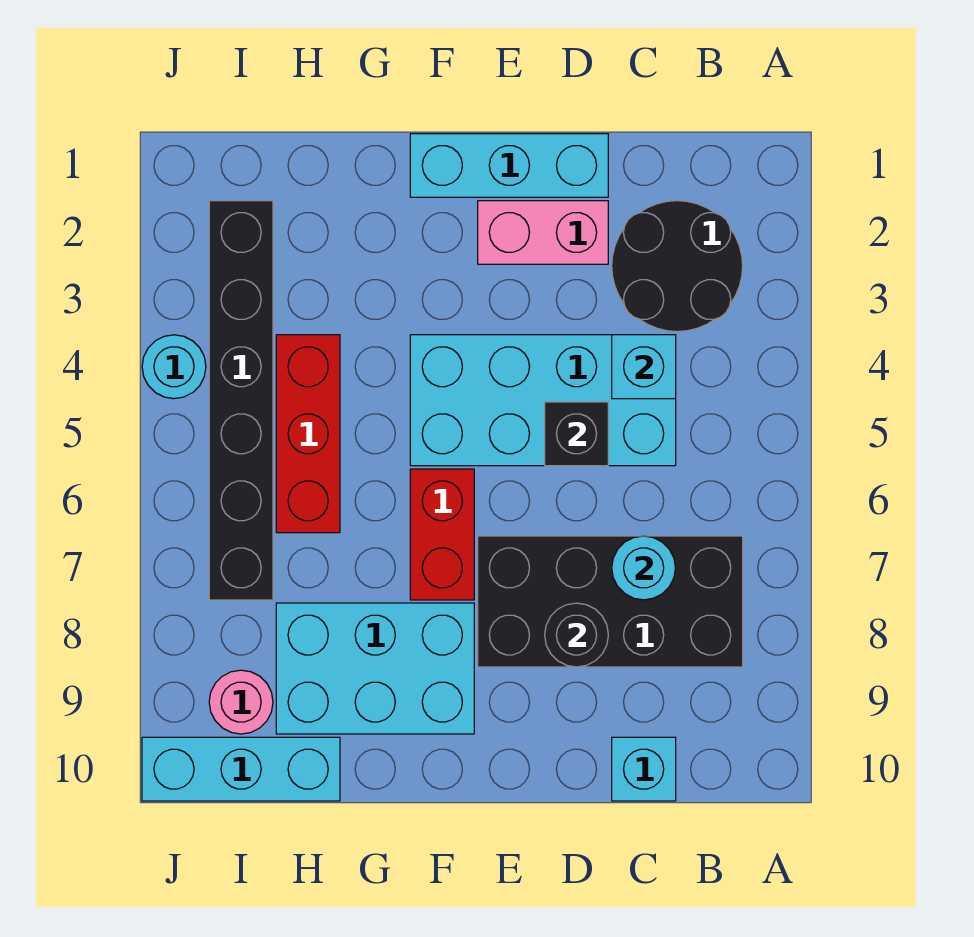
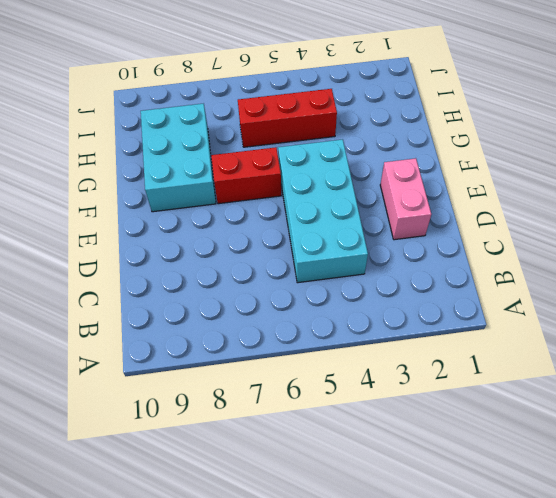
none -> black 2x2 round brick [612,201,743,332]
none -> black 2x4 brick [478,536,743,667]
none -> cyan 1x1 brick [612,737,676,801]

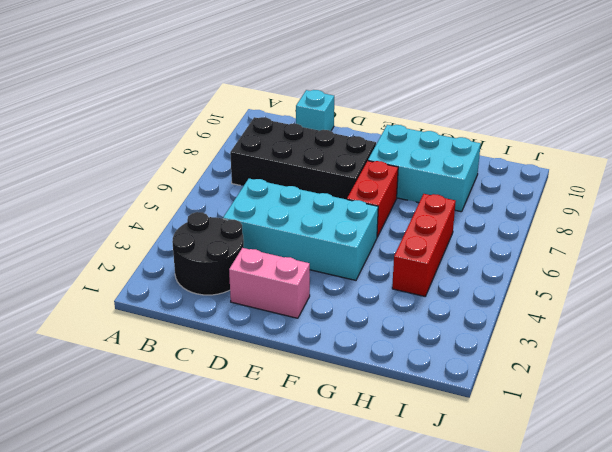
none -> cyan 1x3 brick [410,134,608,197]
none -> cyan 1x3 brick [142,737,340,801]
none -> black 1x6 brick [209,201,273,600]

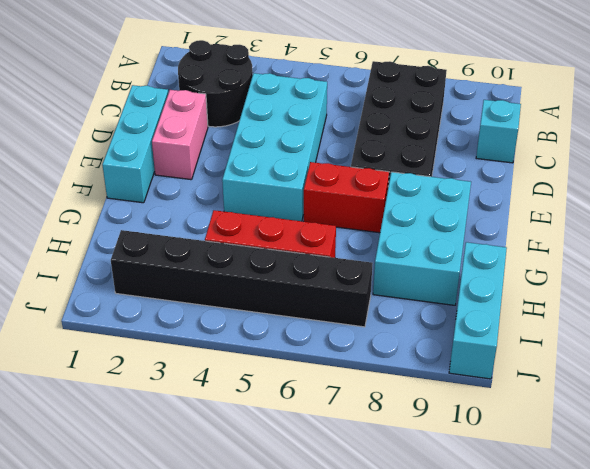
none -> pink 1x1 round brick [209,670,273,734]
none -> cyan 1x1 round brick [142,335,206,399]
none -> cyan 1x1 brick [612,335,676,399]

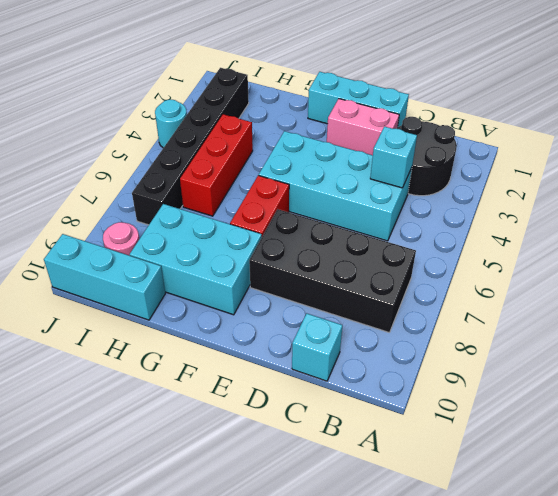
none -> cyan 1x1 round brick [612,536,675,600]
none -> black 1x1 brick [545,402,608,466]
none -> black 1x1 round brick [545,603,608,667]

